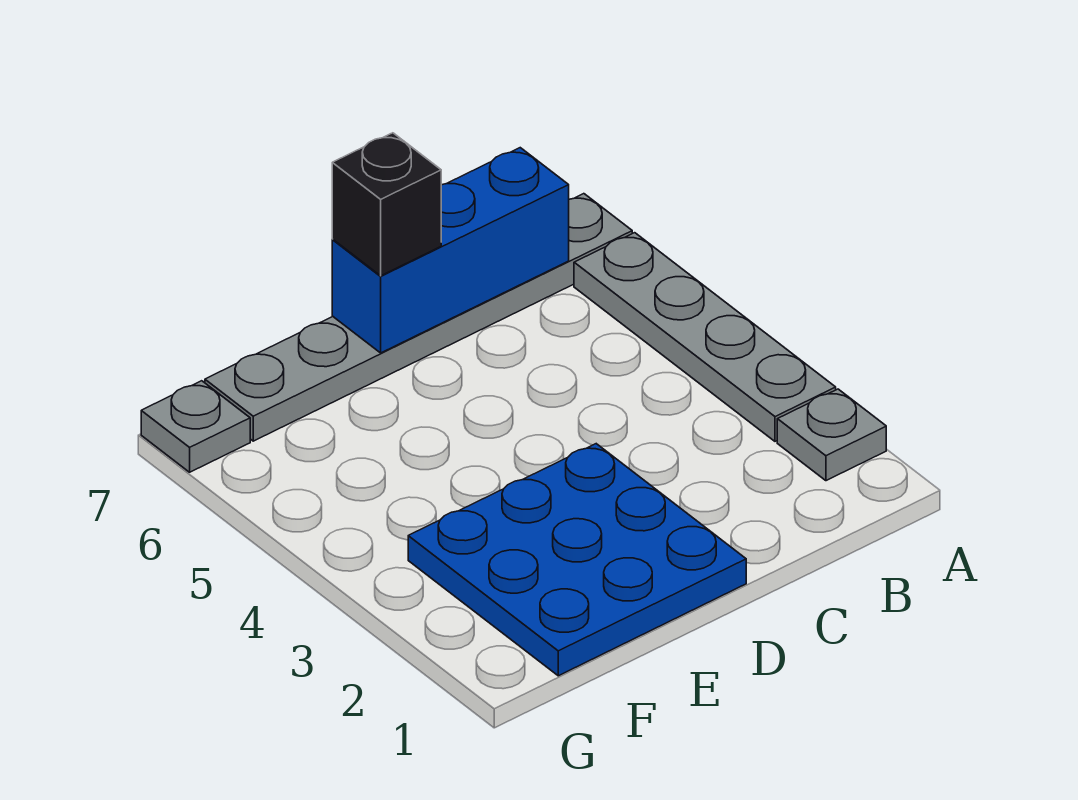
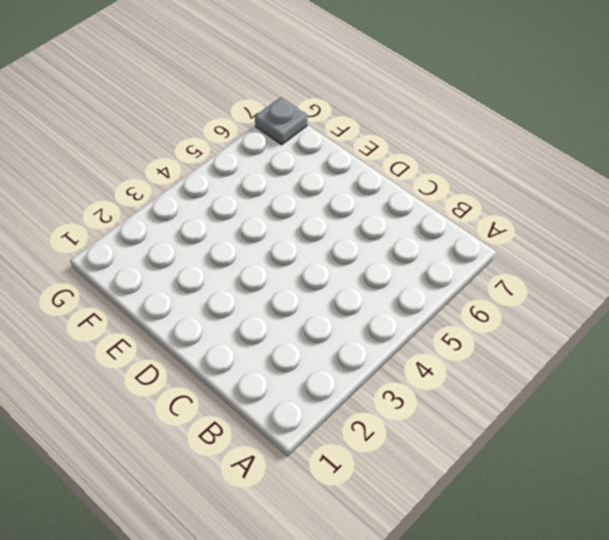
none -> grey 1x1 plate [777,389,886,481]
none -> grey 1x4 plate [574,233,836,441]

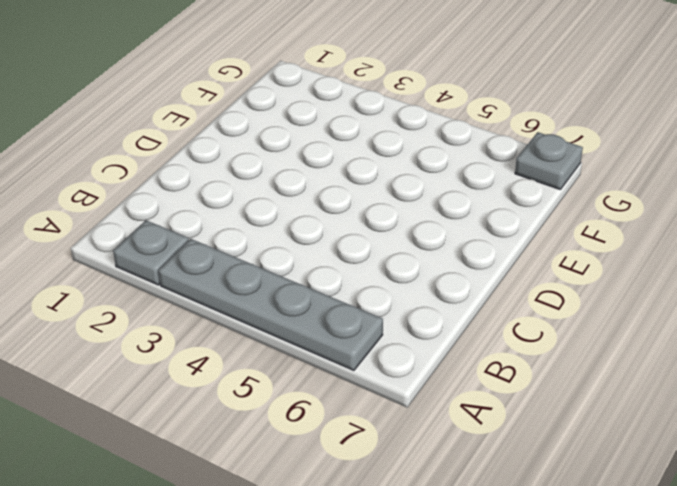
none -> grey 1x6 plate [205,194,632,441]
none -> blue 3x3 plate [408,444,746,676]

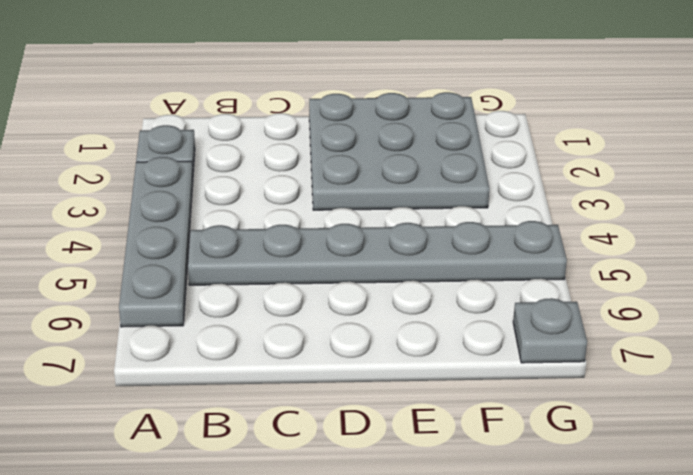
grey 1x6 plate [188,221,567,285] -> grey 1x6 plate moved to [205,194,632,441]
grey 3x3 plate [309,92,489,210] -> blue 3x3 plate [408,444,746,676]
none -> blue 1x3 brick [332,148,569,353]
none -> black 1x1 brick [332,133,441,276]

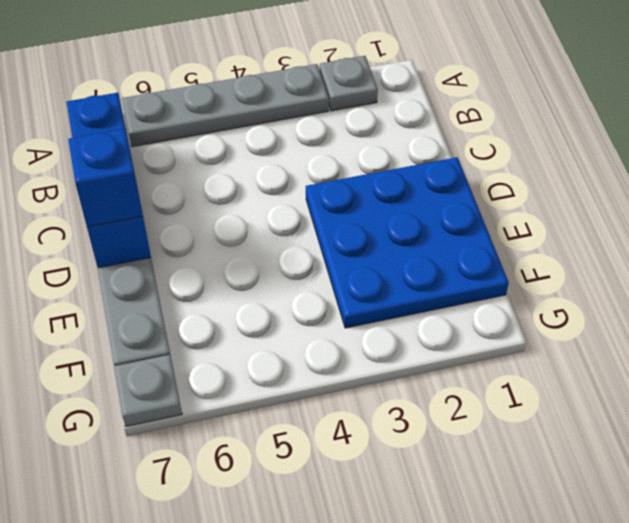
blue 1x1 brick [68,128,143,227] -> black 1x1 brick [332,133,441,276]

